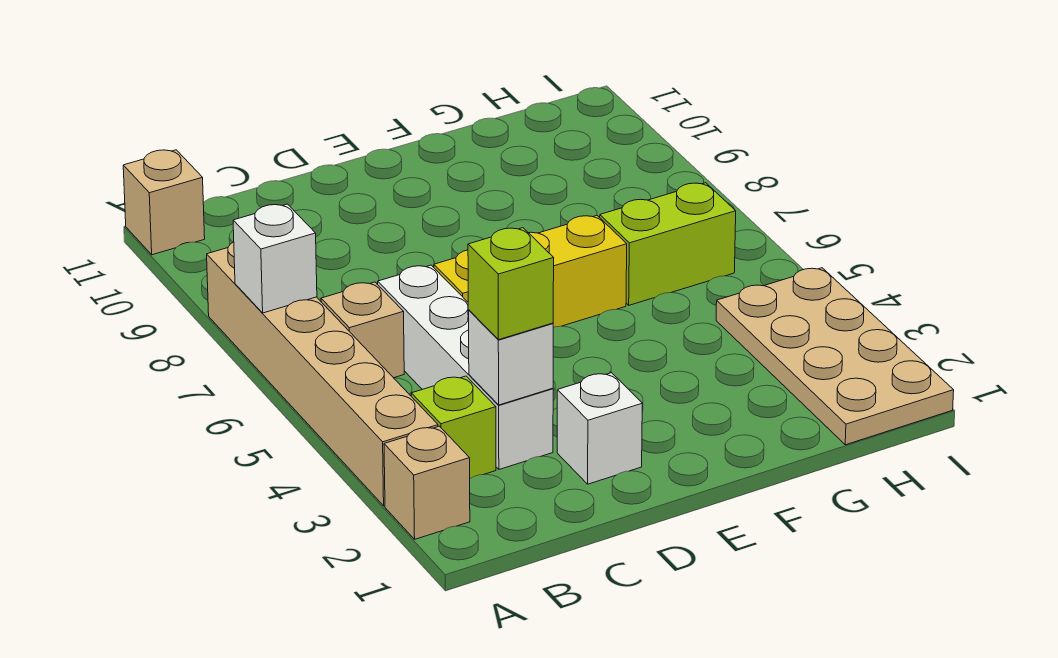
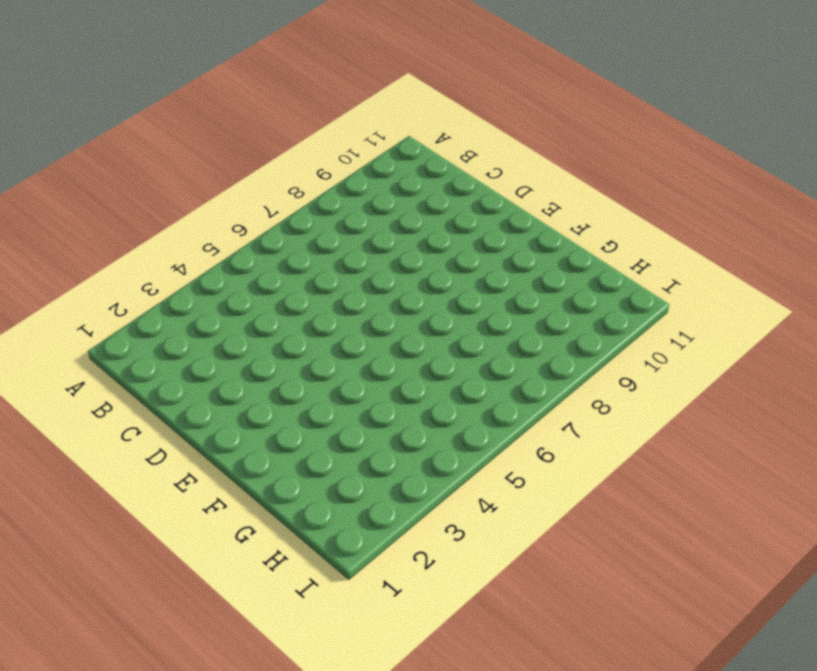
none -> tan 1x1 brick [384,426,470,539]
none -> tan 1x6 brick [207,242,438,506]
none -> tan 1x1 brick [123,150,205,255]

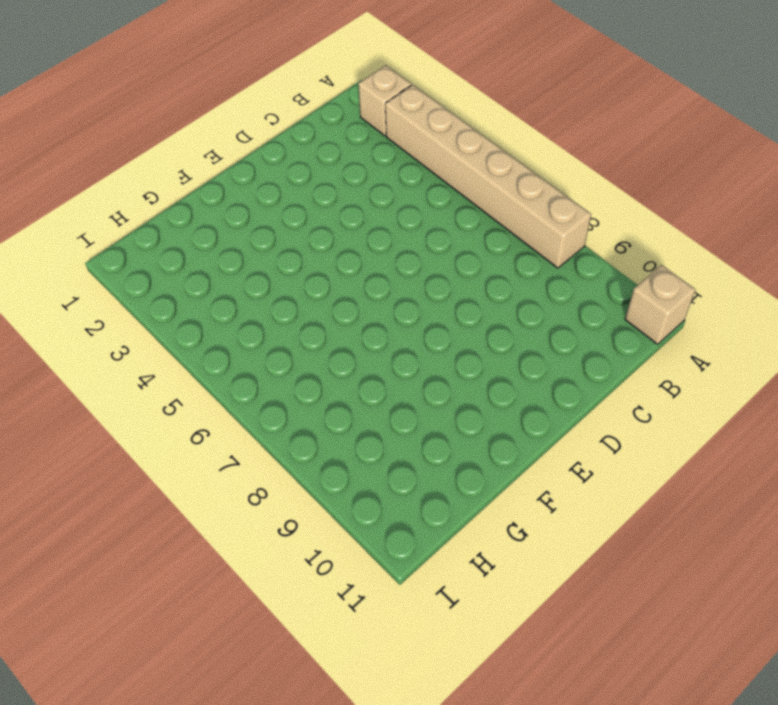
none -> lime 1x1 brick [411,376,496,478]
none -> tan 1x1 brick [321,282,404,378]
none -> white 1x4 brick [378,265,553,469]

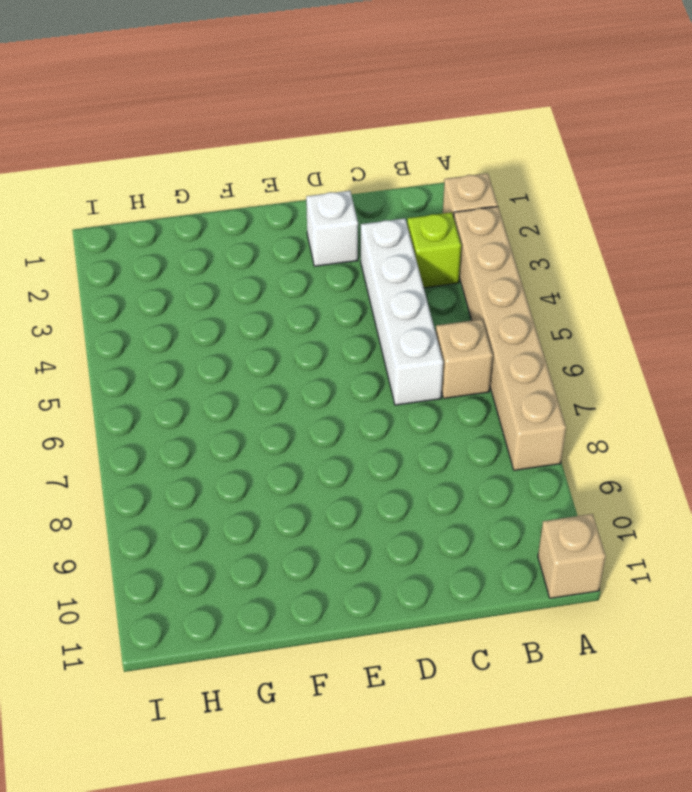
none -> yellow 1x3 brick [434,216,627,327]
none -> lime 1x2 brick [600,183,736,305]
none -> tan 2x4 plate [716,268,954,445]

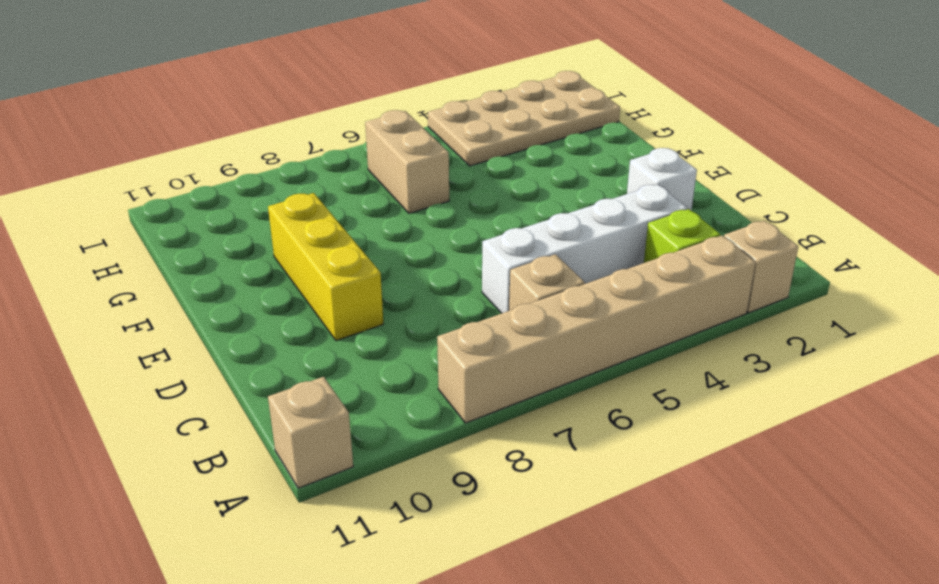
yellow 1x3 brick [268,193,383,341] -> yellow 1x3 brick moved to [434,216,627,327]
tan 1x2 brick [365,110,449,213] -> lime 1x2 brick [600,183,736,305]
none -> white 1x1 brick [233,204,317,313]
none -> white 1x1 brick [469,310,553,405]
none -> lime 1x1 brick [468,228,554,340]

